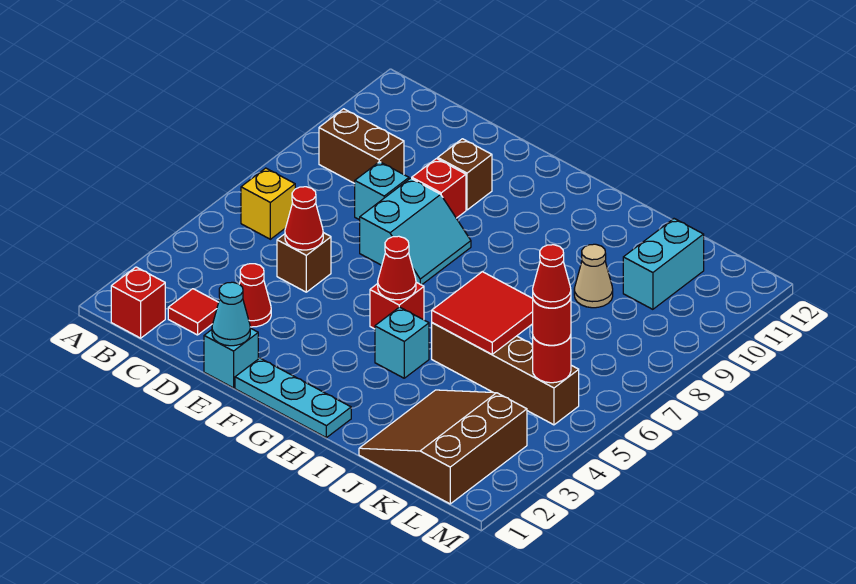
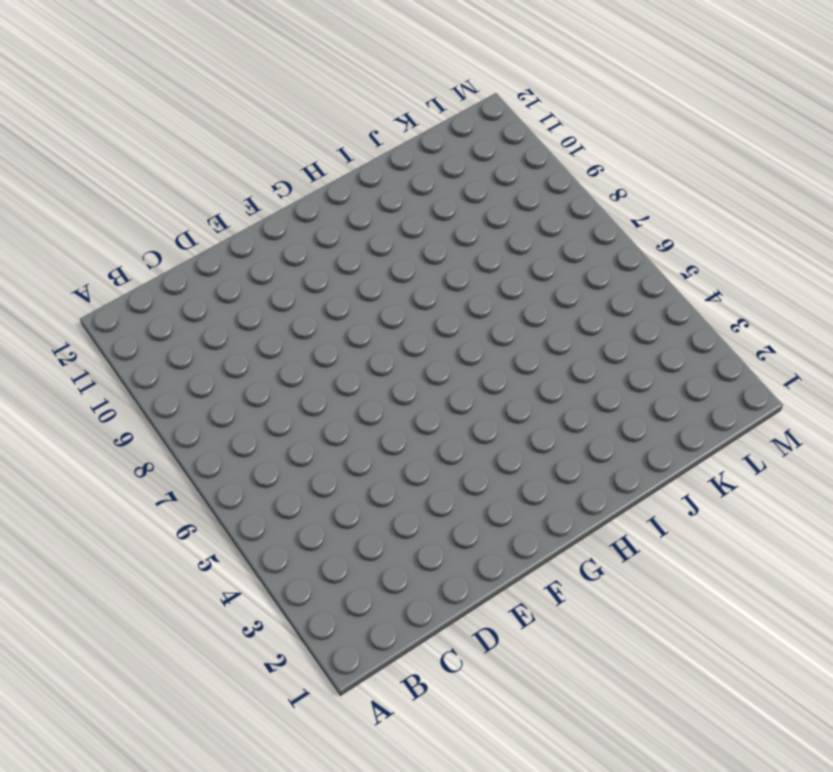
none -> red 1x1 brick [111,267,165,338]
none -> yellow 1x1 brick [241,168,295,239]
none -> brown 1x2 brick [319,109,404,184]

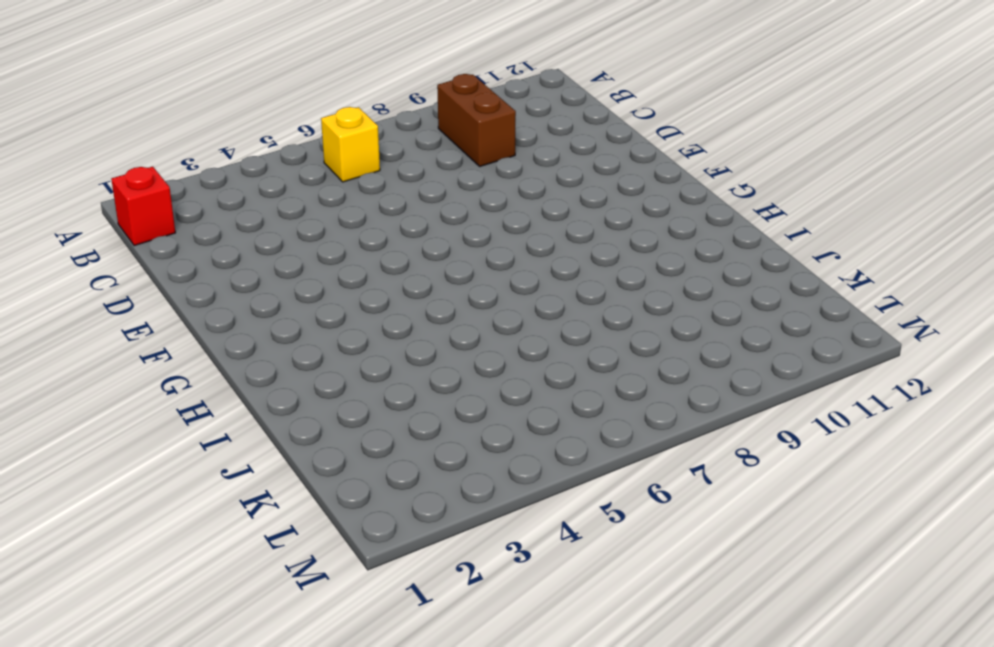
none -> red 1x1 tile [168,289,219,335]
none -> red 1x1 cone [239,264,271,327]
none -> brown 1x1 brick [277,233,331,292]

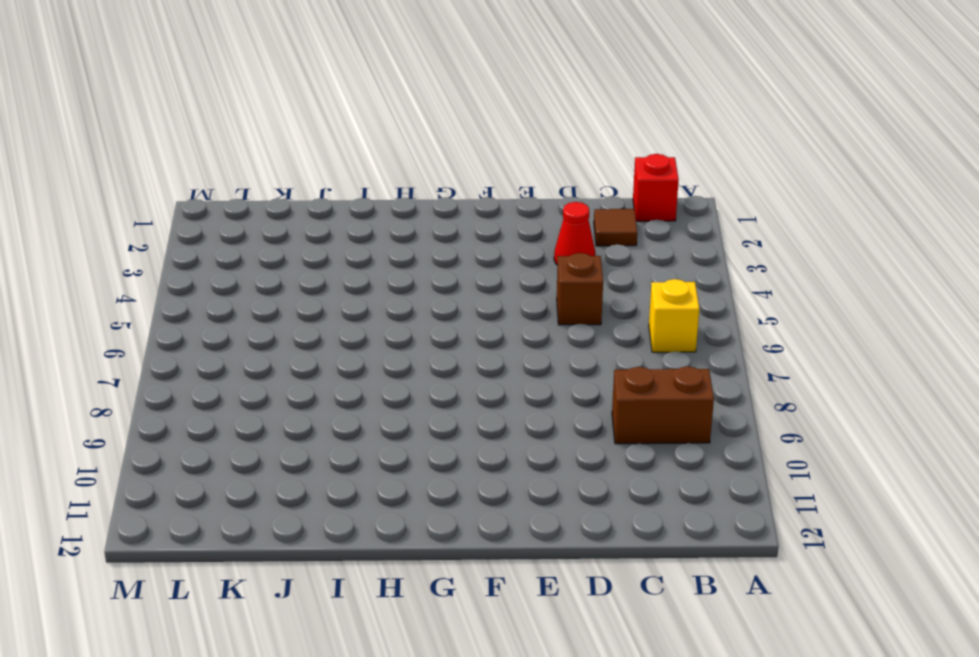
brown 1x1 tile [594,209,637,246] -> red 1x1 tile [168,289,219,335]
none -> cyan 1x1 brick [355,162,409,220]
none -> cyan 1x1 brick [204,328,258,388]
none -> cyan 2x2 slope [360,178,471,285]

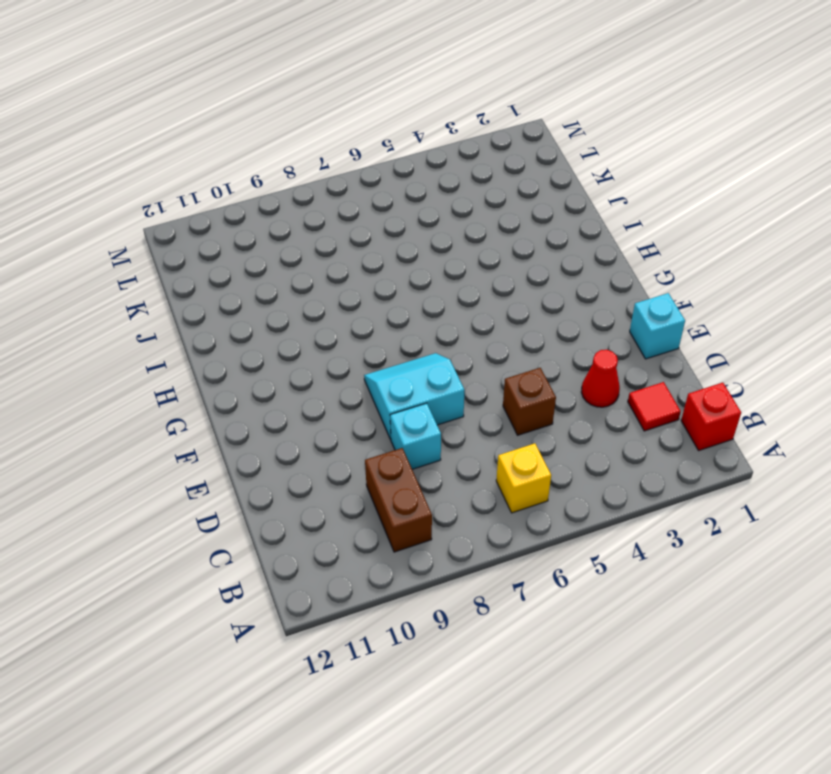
none -> red 1x1 brick [412,159,466,218]
none -> brown 1x1 brick [438,139,492,210]
none -> cyan 1x3 plate [235,358,351,438]

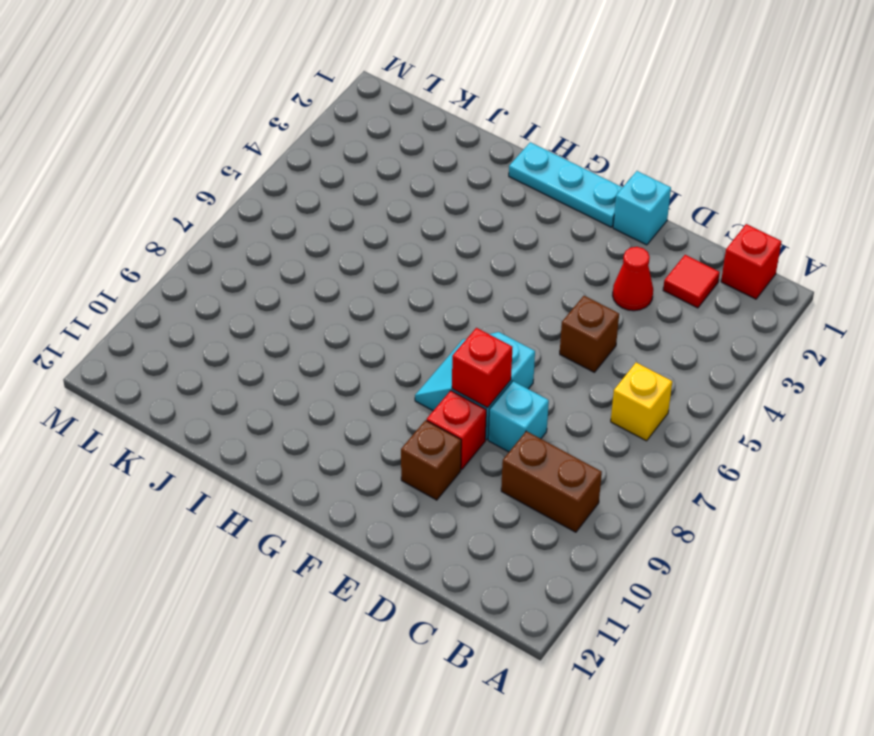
red 1x1 brick [452,328,512,408] -> red 1x1 brick moved to [370,282,424,329]
none -> cyan 1x1 brick [375,307,429,378]
none -> brown 1x4 brick [432,323,579,425]
none -> brown 3x3 slope [359,390,527,504]

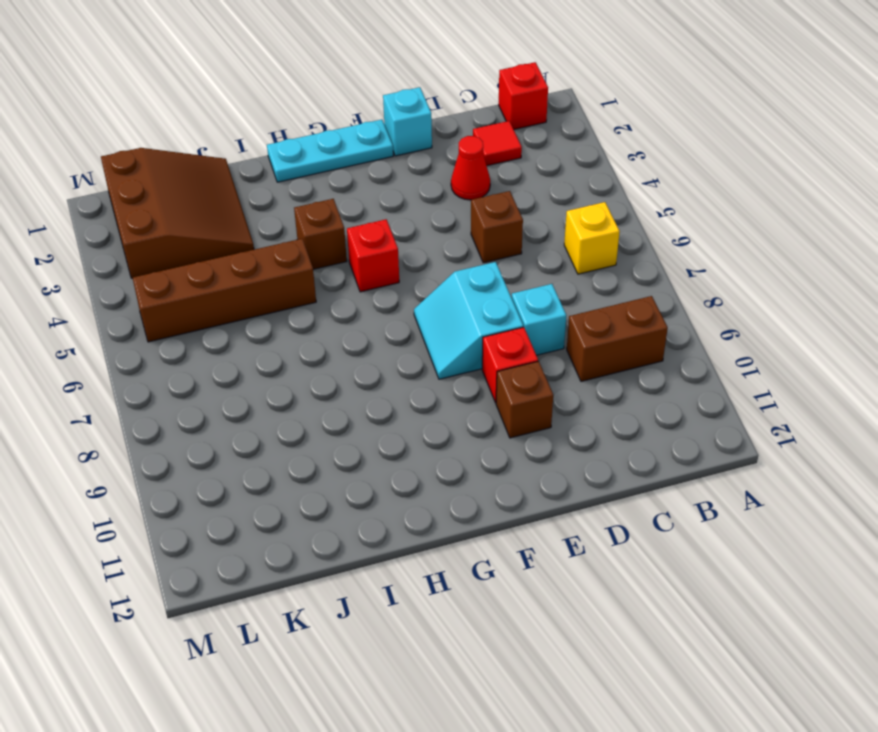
brown 1x1 brick [294,199,347,269] -> cyan 1x1 brick [375,307,429,378]
none -> tan 1x1 cone [574,244,613,308]
none -> cyan 1x2 brick [623,219,704,309]
none -> red 1x1 cone [285,187,323,250]

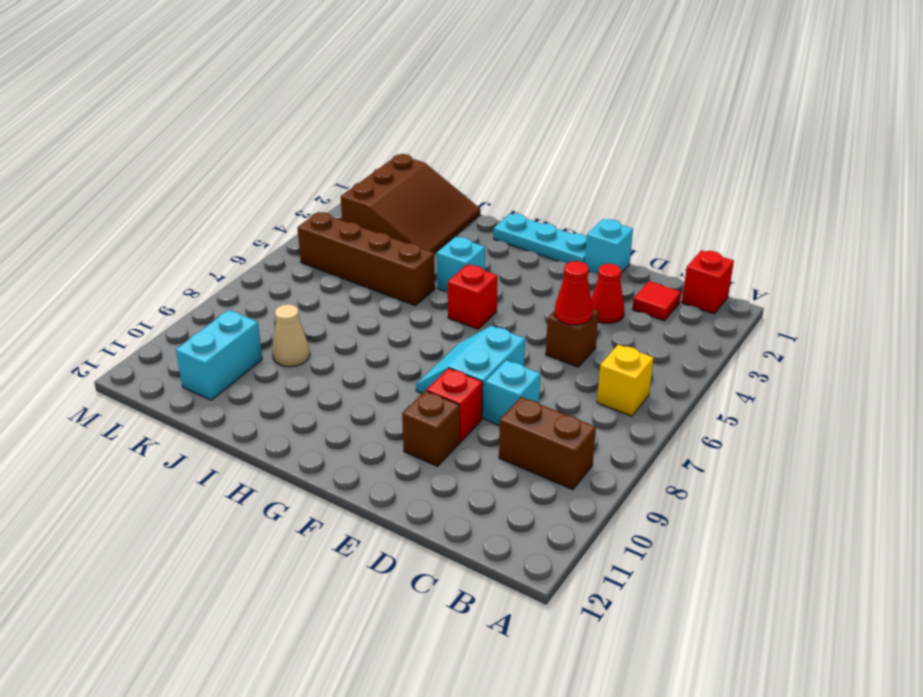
none -> cyan 1x1 cone [212,282,250,346]
none -> red 1x1 cone [378,236,416,300]
none -> red 2x2 tile [432,272,533,354]

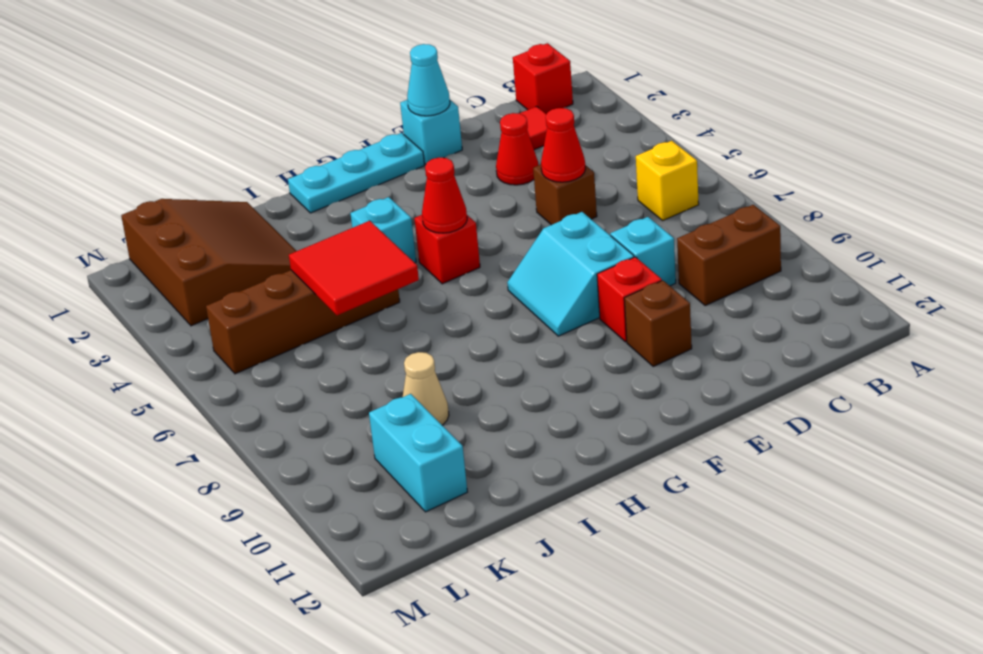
none -> red 1x1 round brick [533,335,571,383]
none -> red 1x1 round brick [533,298,571,345]
none -> red 1x1 cone [533,245,571,308]

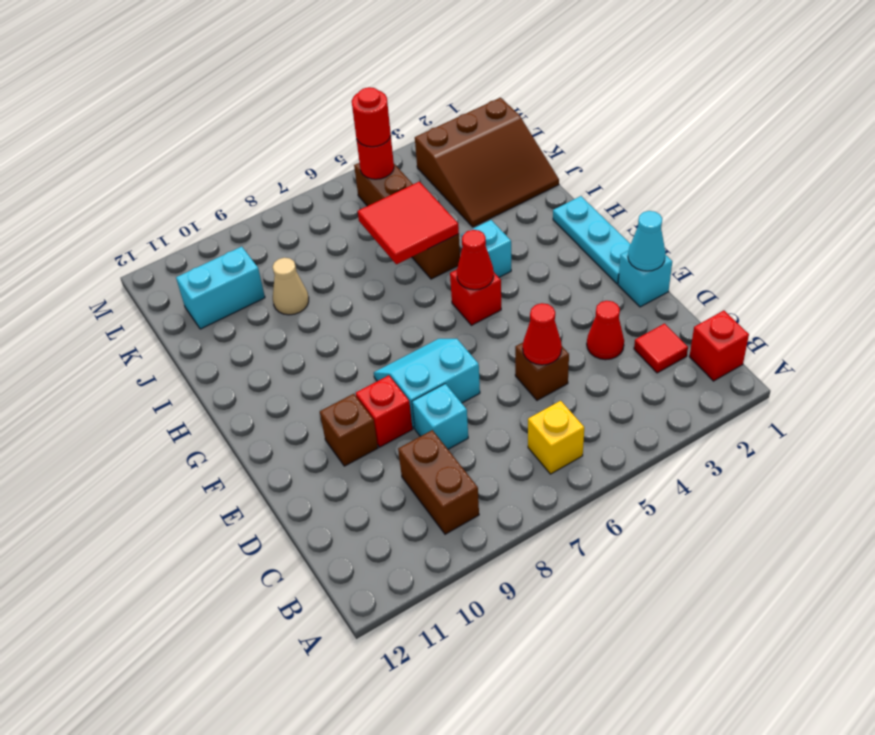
none -> red 1x1 cone [533,245,571,308]

